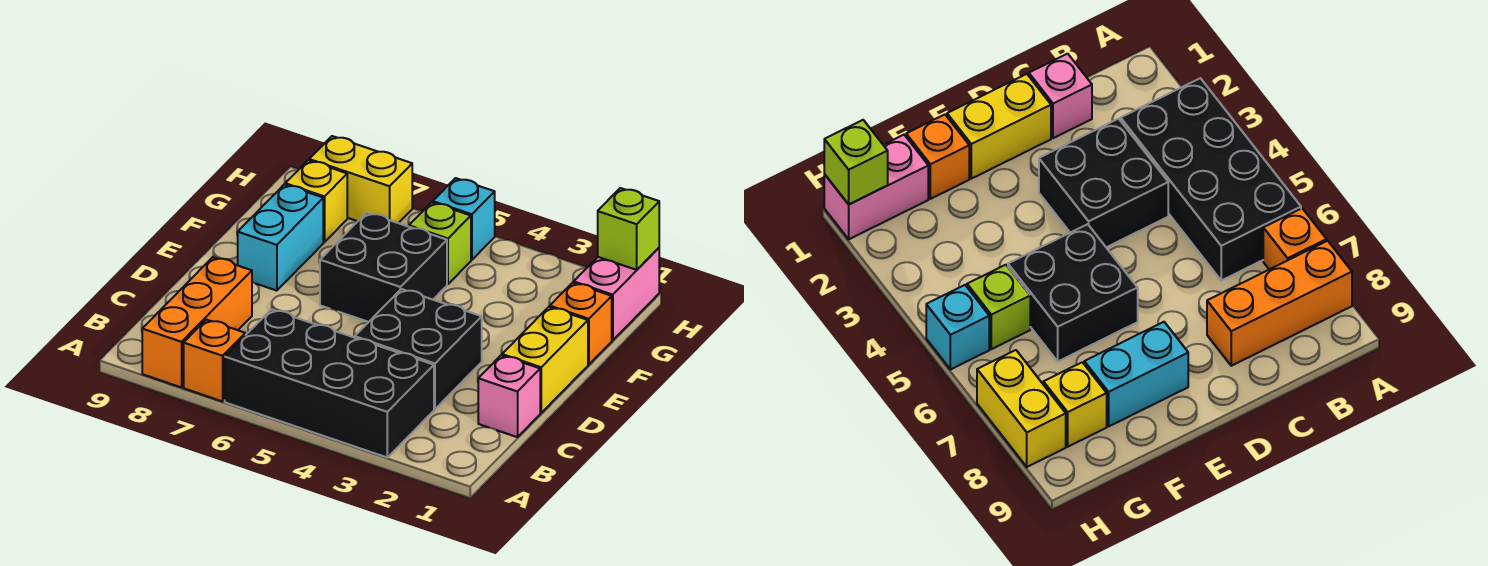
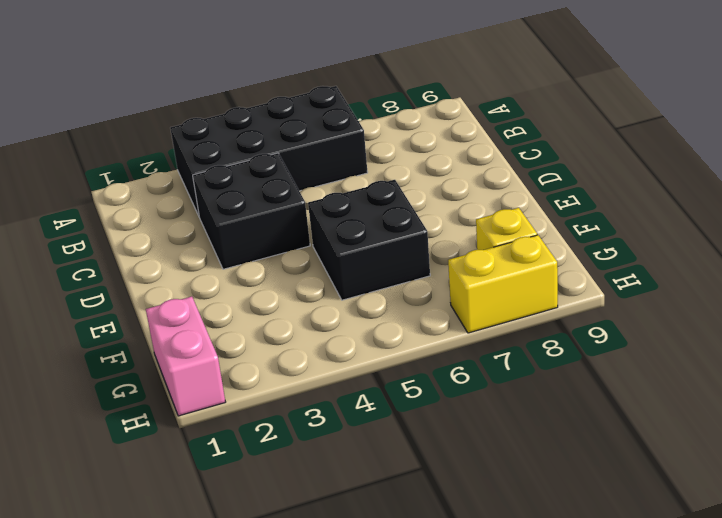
none -> orange 1x1 brick [184,320,245,401]
none -> orange 1x3 brick [142,257,252,387]
none -> pink 1x1 brick [478,355,540,437]

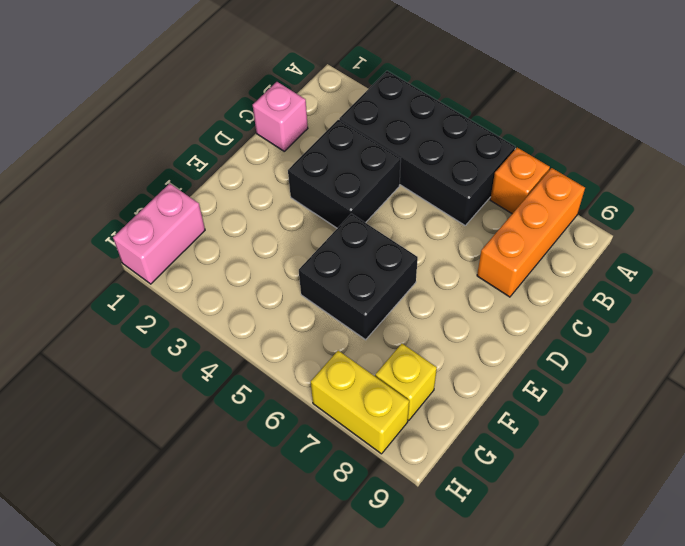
none -> yellow 1x2 brick [502,307,588,413]
none -> cyan 1x2 brick [238,184,323,291]
none -> orange 1x1 brick [550,283,612,364]

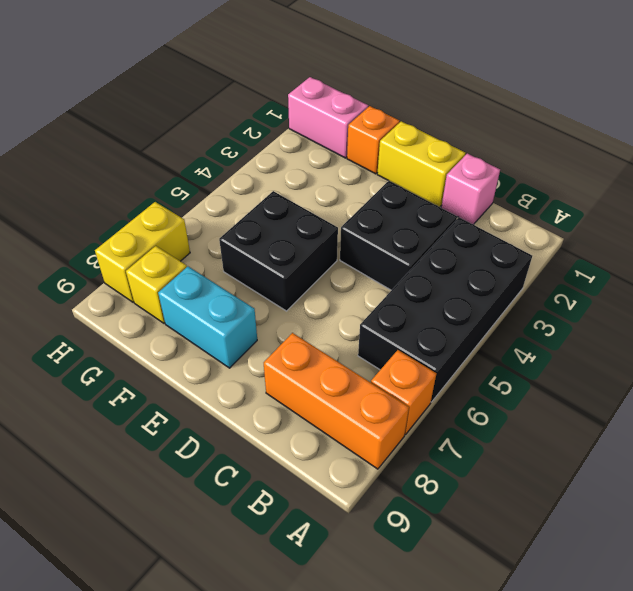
none -> lime 1x1 brick [409,202,471,284]
none -> cyan 1x1 brick [433,178,495,260]
none -> lime 1x1 brick [598,188,659,270]

